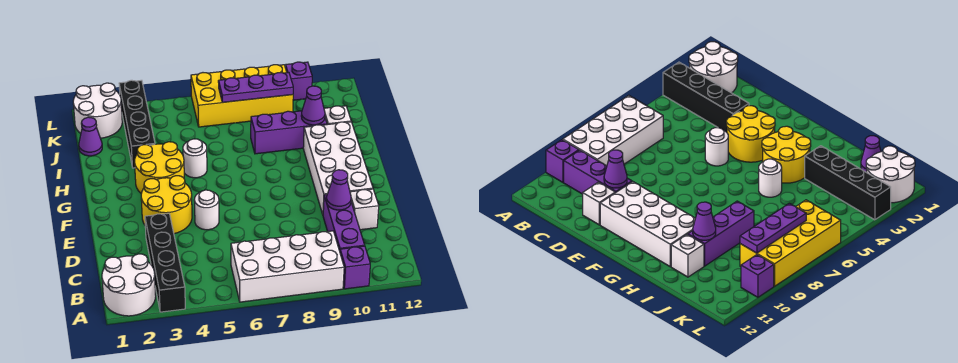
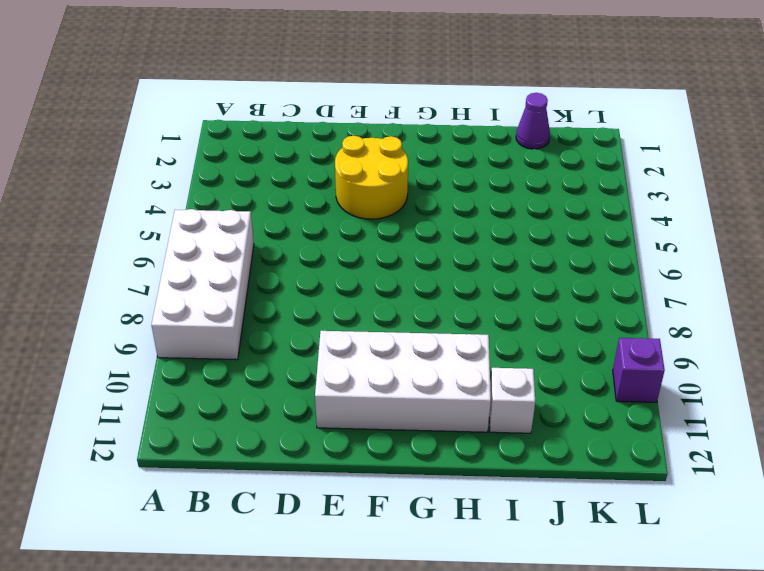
none -> white 2x2 round brick [102,254,156,316]
none -> black 1x4 brick [145,213,185,312]
none -> purple 1x1 brick [340,246,370,289]

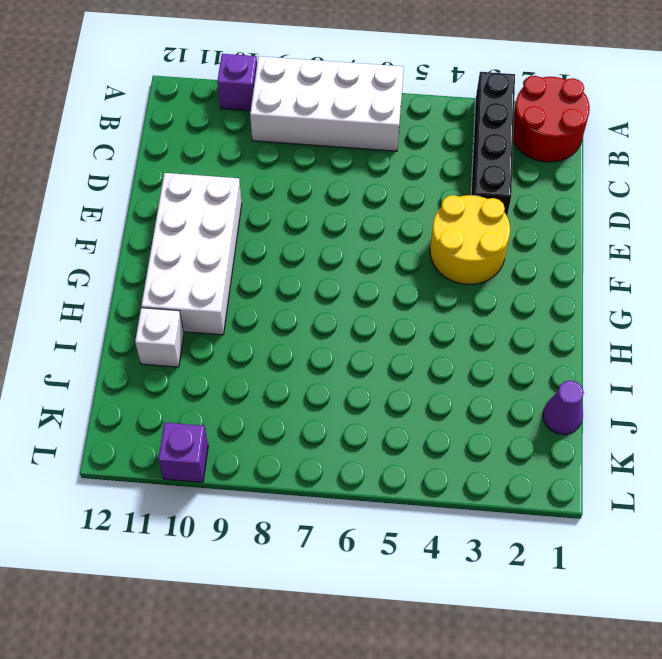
red 2x2 round brick [513,76,590,162] -> white 2x2 round brick [102,254,156,316]
none -> purple 1x3 brick [323,195,365,251]
none -> white 1x1 brick [350,189,379,230]
none -> white 1x1 round brick [194,190,219,230]

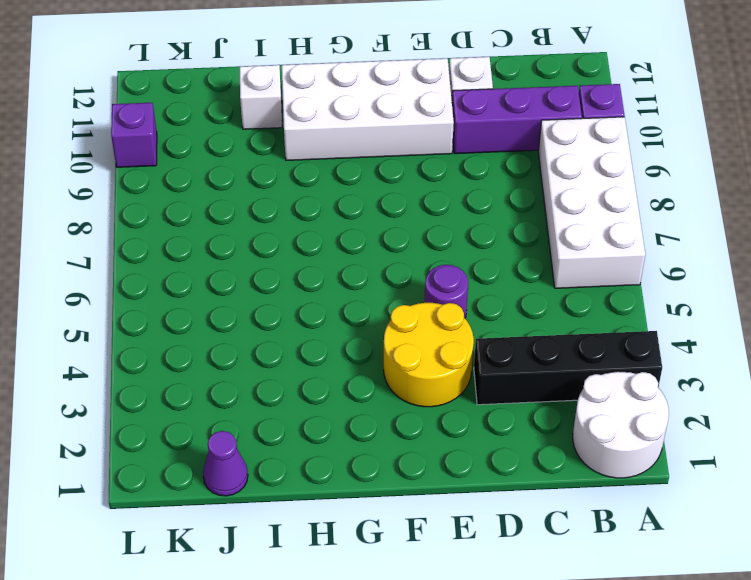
purple 1x1 round brick [425,265,468,318] -> white 1x1 round brick [194,190,219,230]
none -> yellow 2x2 round brick [135,142,184,193]
none -> white 1x1 round brick [183,139,207,178]
none -> black 1x4 brick [119,80,155,168]

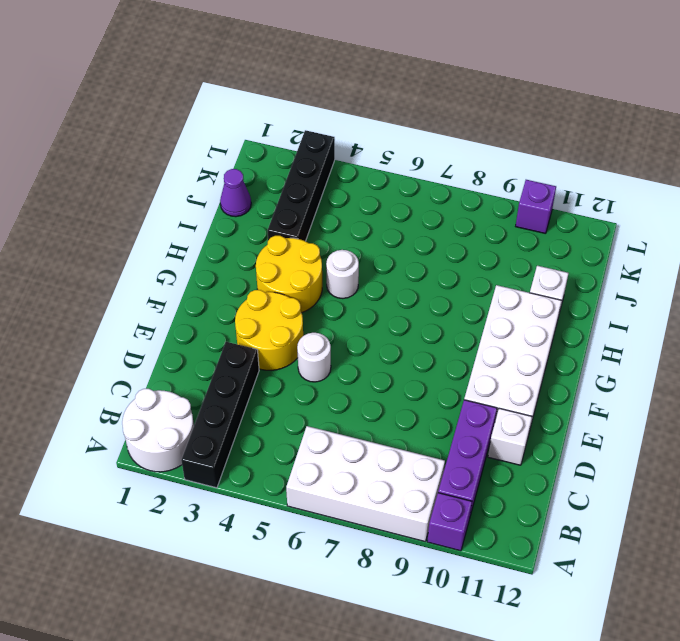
none -> purple 1x3 brick [251,111,327,154]
none -> white 2x2 round brick [73,83,122,138]
none -> yellow 2x4 brick [191,65,293,127]

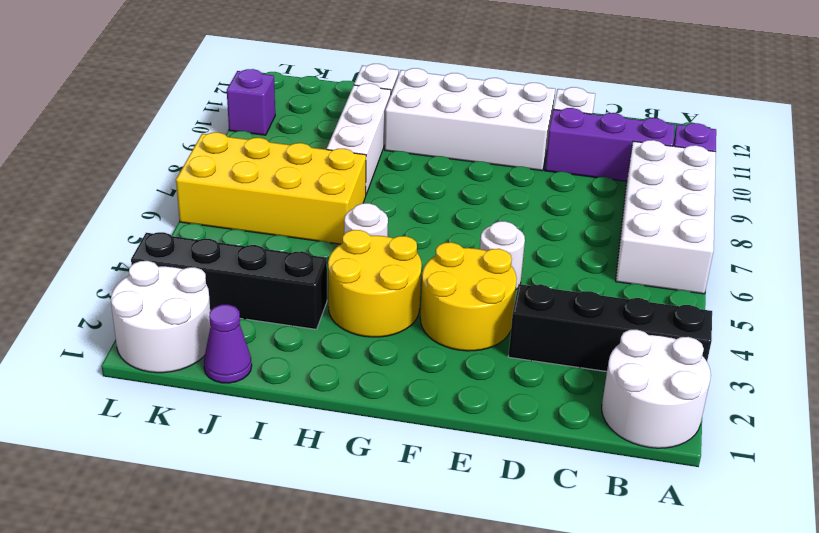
yellow 2x4 brick [176,132,366,244] -> yellow 2x4 brick turned to [191,65,293,127]
white 1x3 brick [327,83,391,194] -> purple 1x3 brick [251,111,327,154]
none -> purple 1x1 cone [326,170,351,210]
none -> purple 1x1 cone [301,86,325,125]
none -> purple 1x3 plate [218,73,293,102]

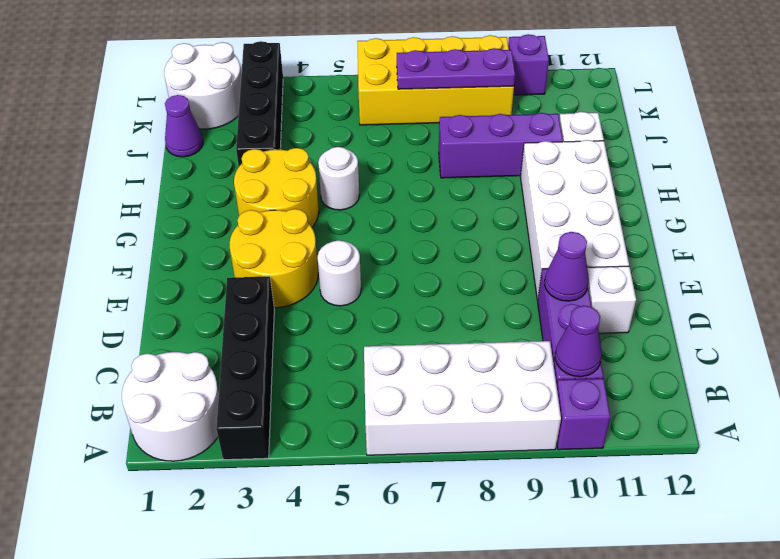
purple 1x1 cone [555,305,602,377] -> purple 1x1 cone moved to [301,86,325,125]

